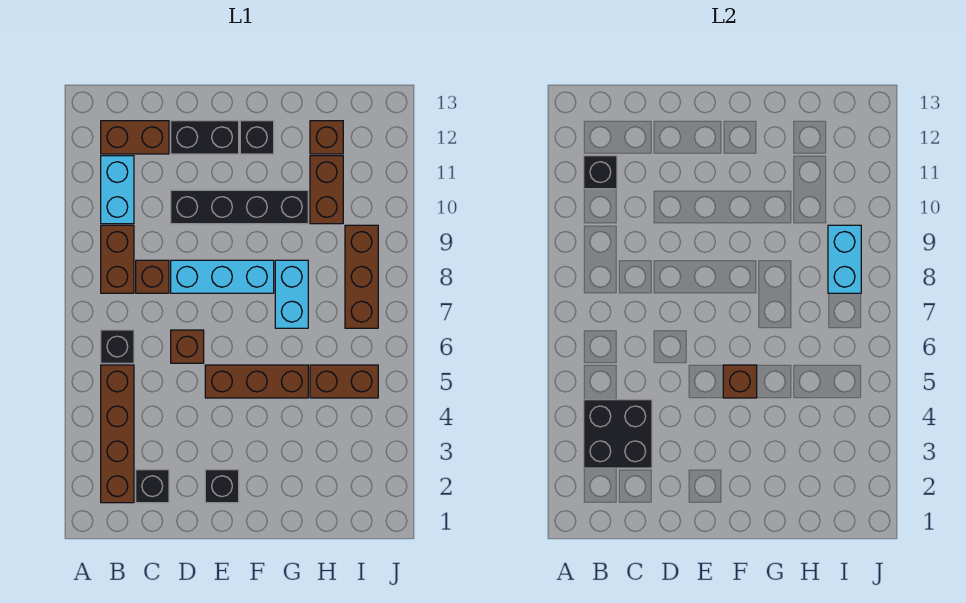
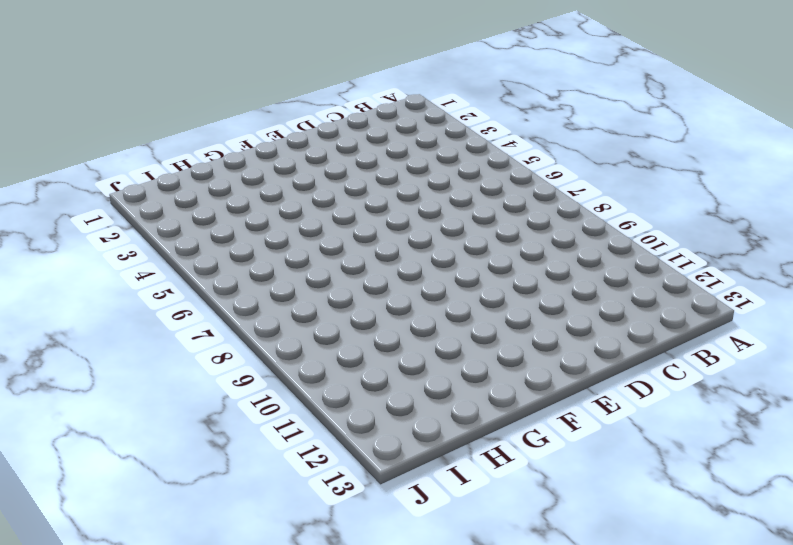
none -> brown 1x4 brick [101,365,134,503]
none -> black 1x1 brick [101,330,134,363]
none -> brown 1x2 brick [101,225,134,293]

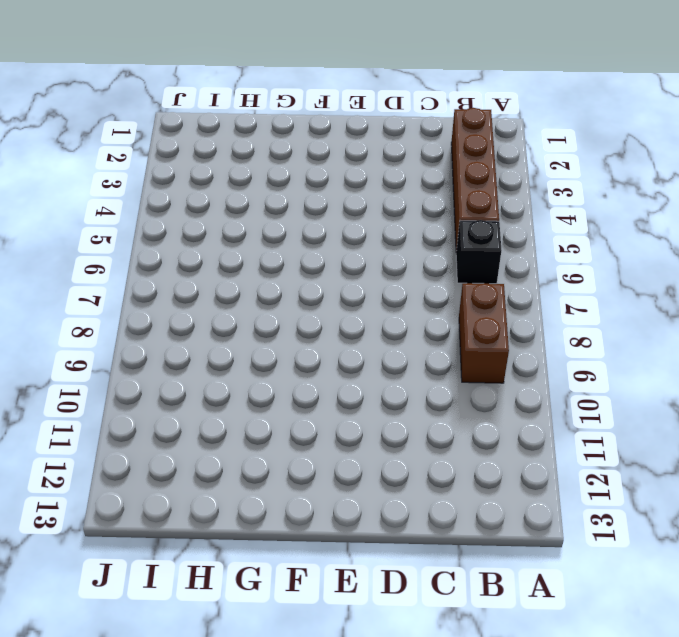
none -> cyan 1x2 brick [101,156,134,224]
none -> brown 1x2 brick [101,121,169,154]
none -> black 1x1 brick [136,470,169,503]

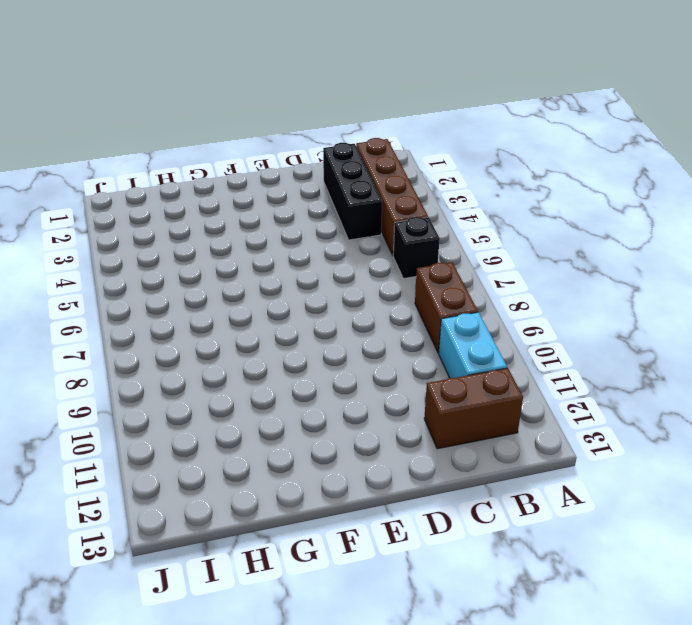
black 1x3 brick [323,143,382,240] -> black 1x1 brick [136,470,169,503]
none -> brown 1x1 brick [136,260,169,293]
none -> brown 1x1 brick [171,330,204,363]
none -> cyan 1x3 brick [171,260,274,293]

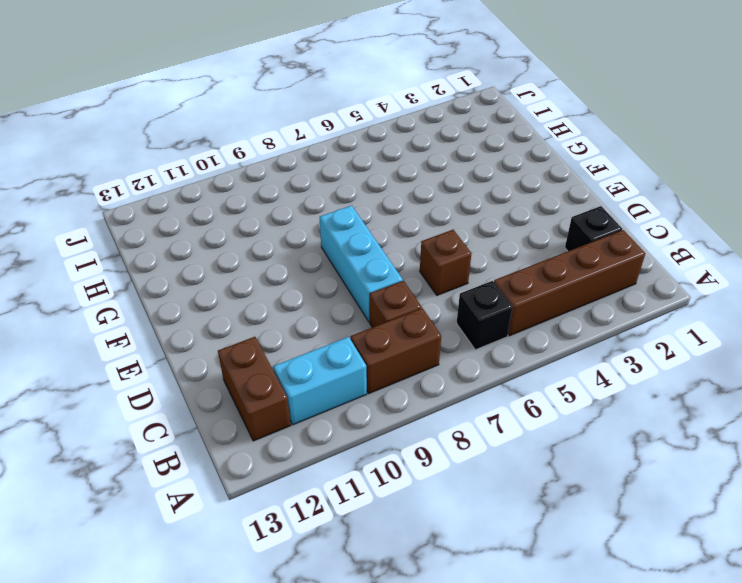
none -> black 1x4 brick [171,190,308,224]
none -> black 1x2 brick [171,121,239,154]
none -> black 1x1 brick [205,470,239,503]

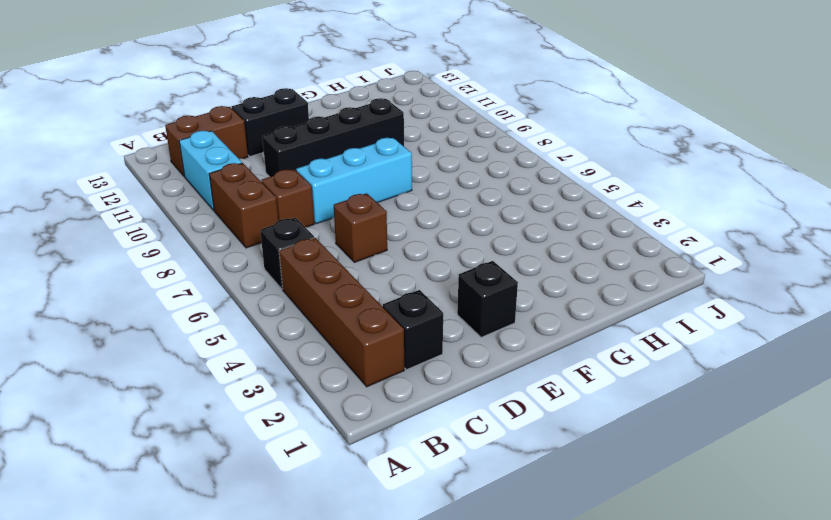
none -> brown 1x3 brick [205,365,308,398]
none -> black 1x1 brick [240,121,274,154]
none -> cyan 1x2 brick [275,260,308,328]

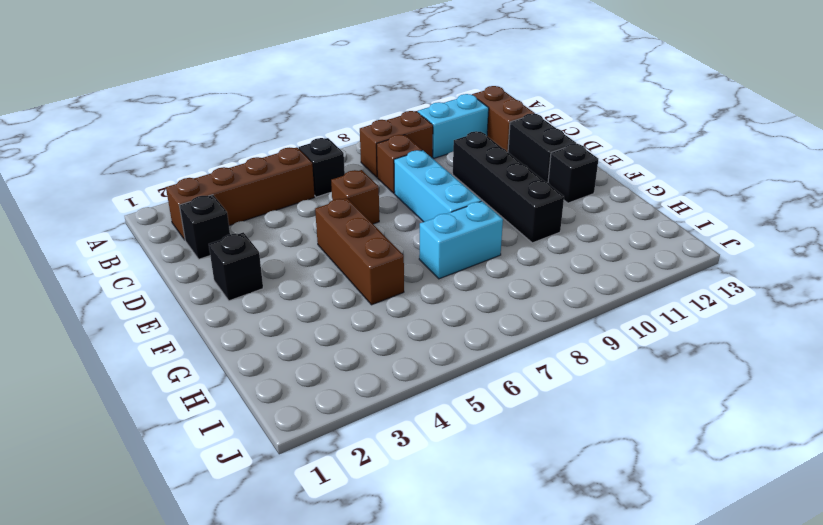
none -> brown 1x2 brick [310,365,378,398]
none -> brown 1x2 brick [310,156,343,224]
none -> brown 1x1 brick [310,121,343,154]

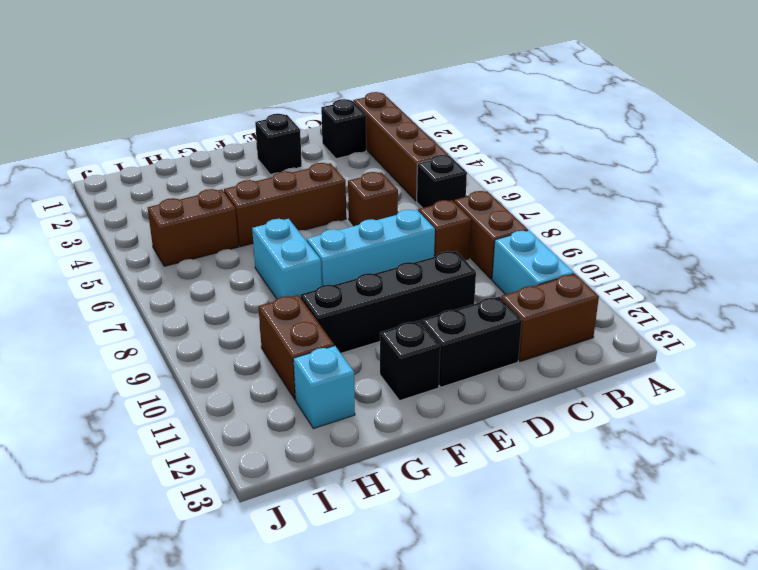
cyan 1x1 brick [293,346,355,429] -> brown 1x1 brick [310,121,343,154]
none -> brown 1x3 brick [345,225,378,328]
none -> black 2x2 brick [584,400,652,468]
none -> black 1x1 brick [584,156,617,189]

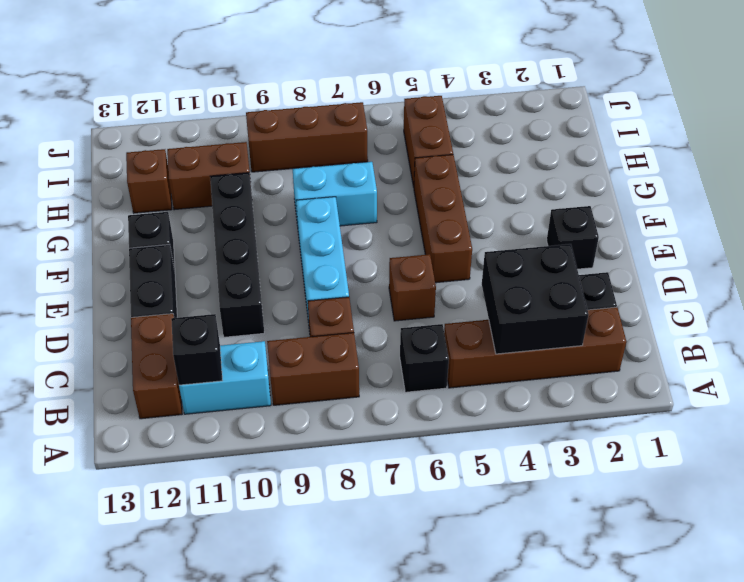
none -> brown 1x1 brick [723,365,757,398]
none -> cyan 1x2 brick [828,225,861,293]

